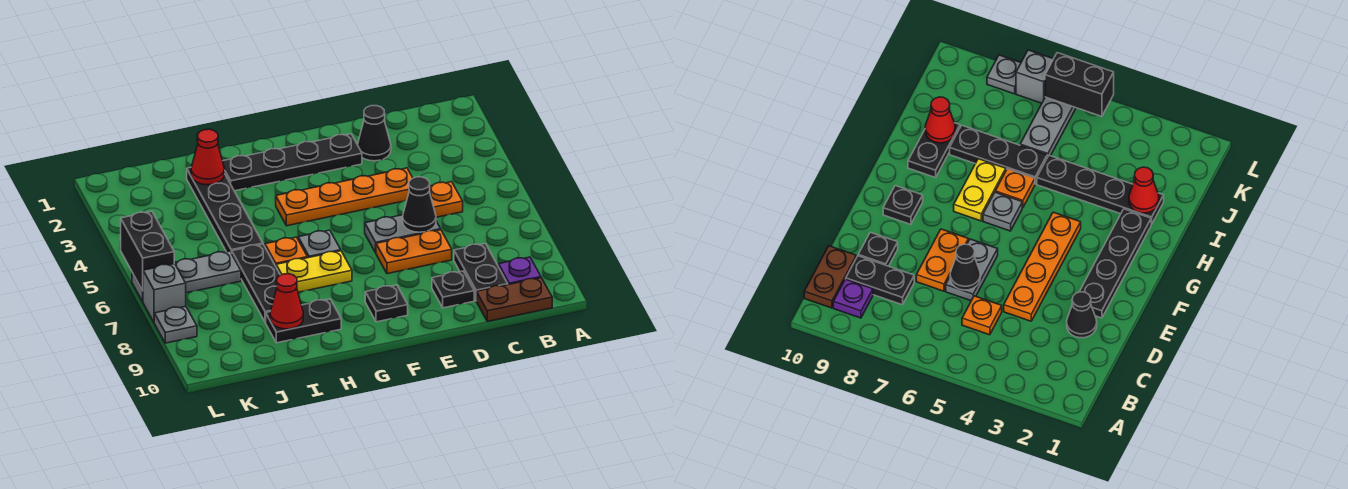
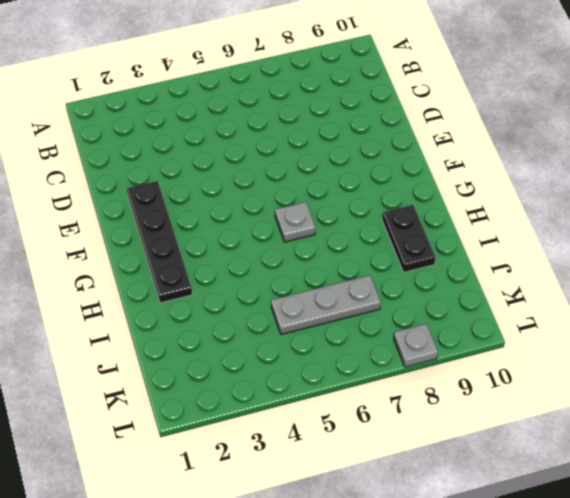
grey 1x3 plate [271,275,381,334] -> grey 1x3 plate turned to [132,251,241,302]
none -> purple 1x1 plate [499,257,541,285]
none -> brown 1x2 plate [477,278,552,321]
none -> orange 1x1 plate [429,182,463,217]

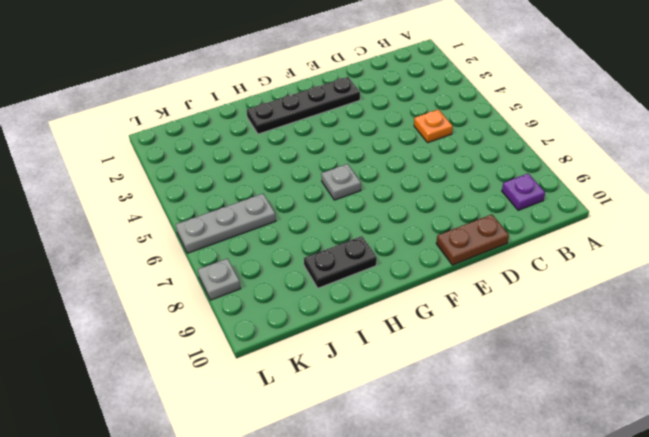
brown 1x2 plate [436,214,509,265] -> brown 1x2 plate moved to [477,278,552,321]
none -> black 1x2 plate [454,244,508,301]
none -> black 1x1 cone [358,106,391,161]
none -> orange 1x4 plate [276,168,413,226]

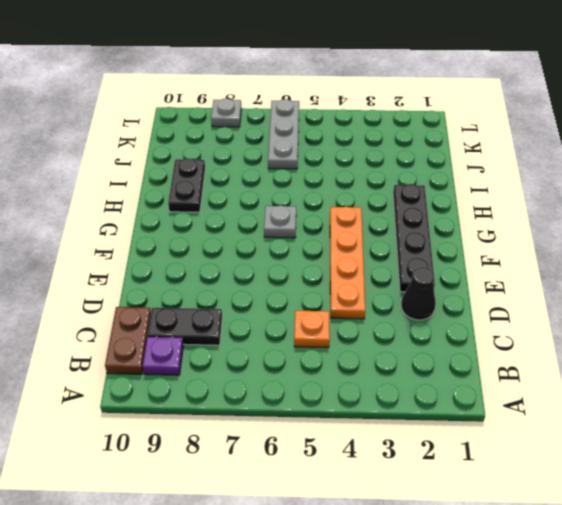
none -> grey 1x2 plate [365,215,441,253]
none -> orange 1x2 plate [376,230,452,274]
none -> black 1x1 plate [432,271,474,308]

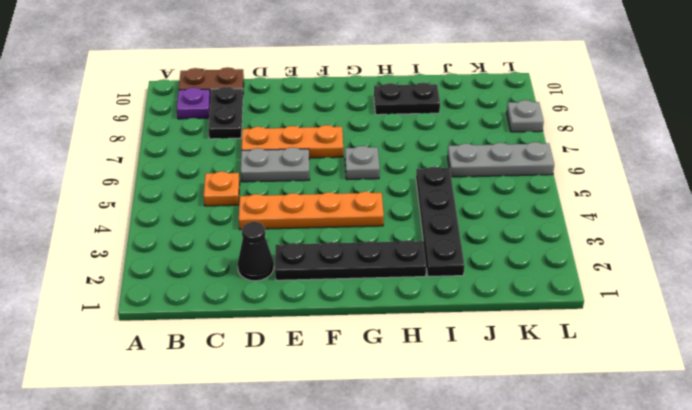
orange 1x3 plate [242,125,343,158] -> orange 1x2 plate [376,230,452,274]
none -> black 1x1 plate [432,271,474,308]
none -> black 1x1 plate [365,285,408,322]
none -> yellow 1x2 plate [276,251,352,292]

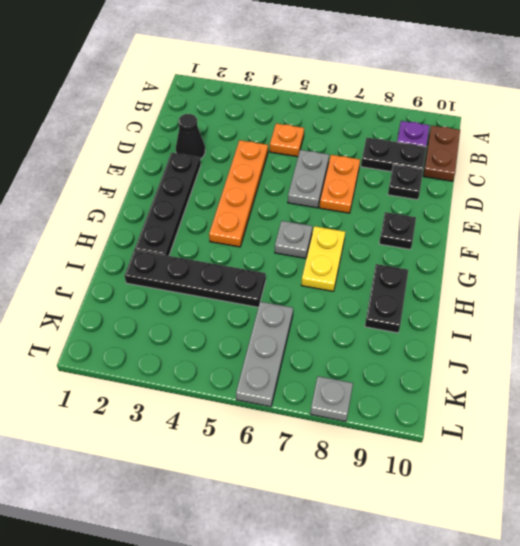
none -> orange 1x1 plate [265,237,307,266]
none -> black 1x3 plate [232,244,280,322]
none -> grey 1x1 brick [143,264,186,322]

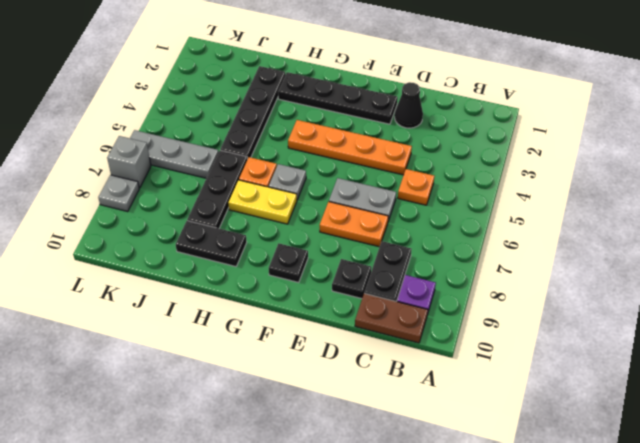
none -> black 1x1 cone [403,177,436,232]
none -> red 1x1 cone [191,129,225,185]
none -> red 1x1 cone [270,274,303,329]

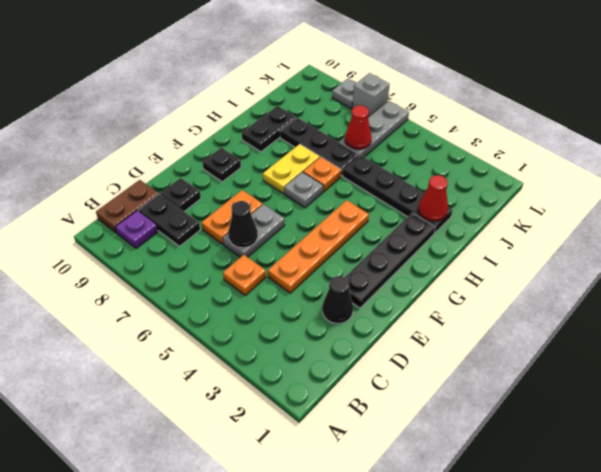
red 1x1 cone [345,105,372,149] -> red 1x1 cone moved to [270,274,303,329]
none -> black 1x2 brick [121,212,174,291]

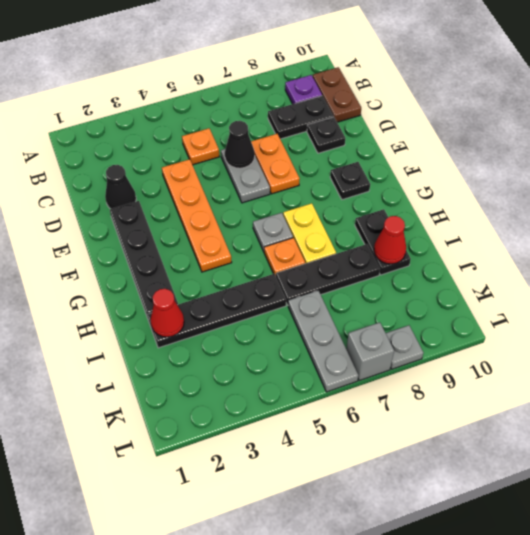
none -> black 1x2 brick [121,212,174,291]

